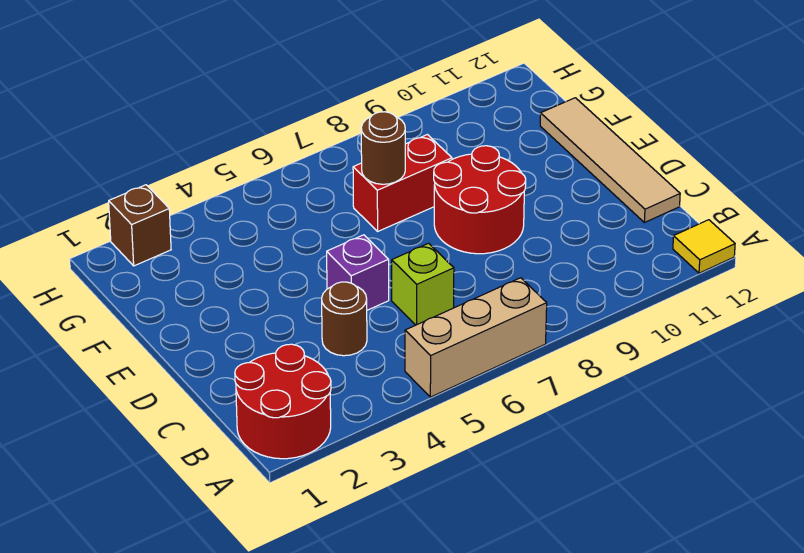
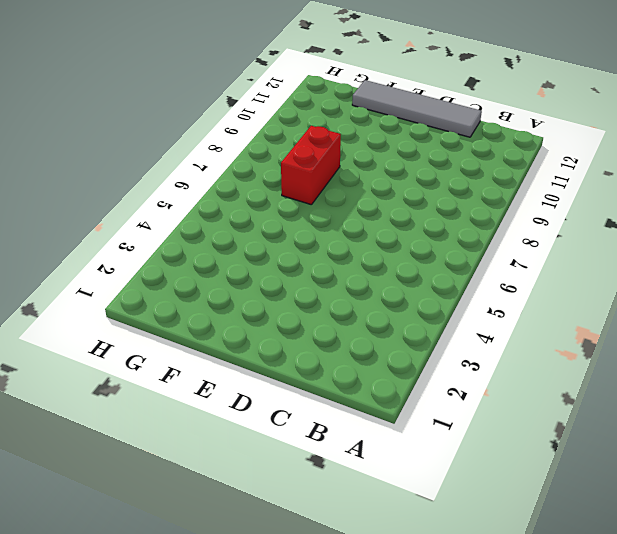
grey 1x4 tile [352,80,482,137] -> tan 1x4 tile [540,98,680,223]
none -> red 2x2 round brick [235,344,331,459]
none -> tan 1x3 brick [405,278,547,397]

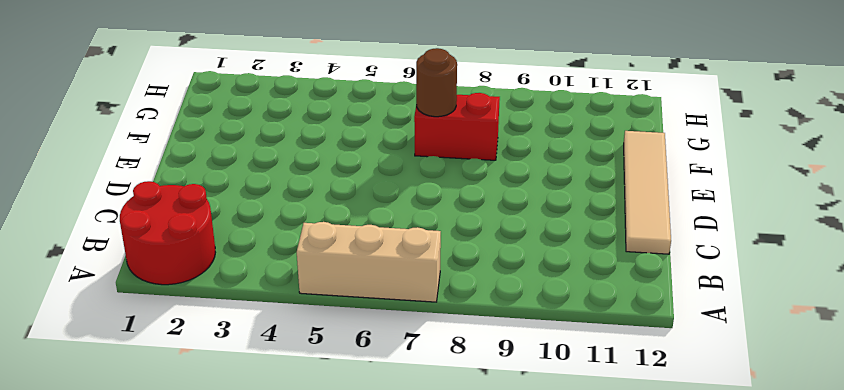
none -> yellow 1x1 tile [673,220,735,273]
none -> brown 1x1 round brick [322,282,367,356]

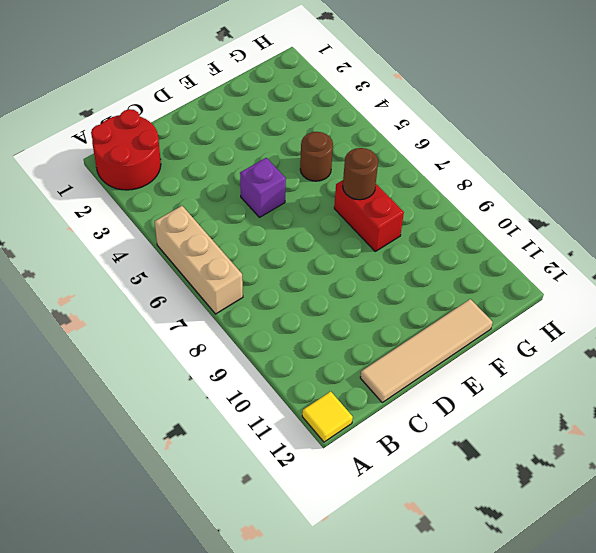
brown 1x1 round brick [300,132,333,181] -> brown 1x1 round brick moved to [322,282,367,356]
none -> lime 1x1 brick [392,243,454,325]
none -> red 2x2 round brick [434,146,526,254]

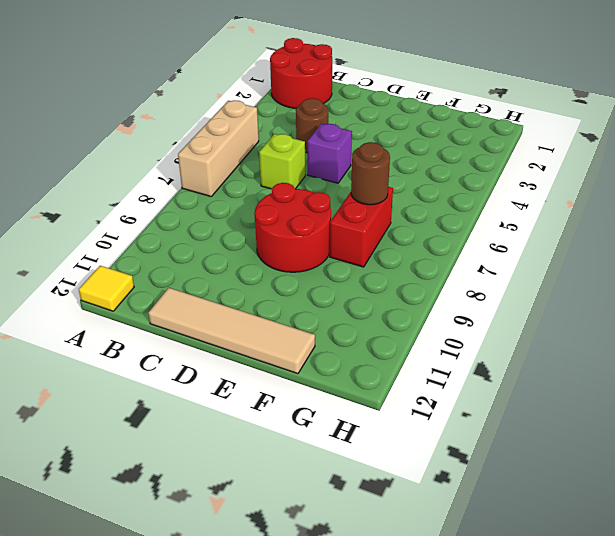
none -> brown 1x1 brick [109,185,171,266]

